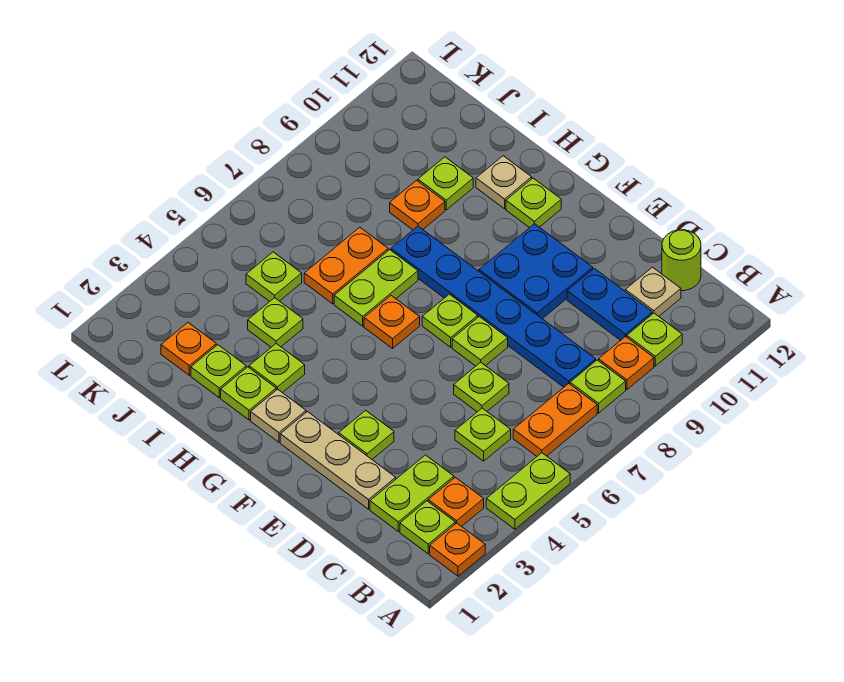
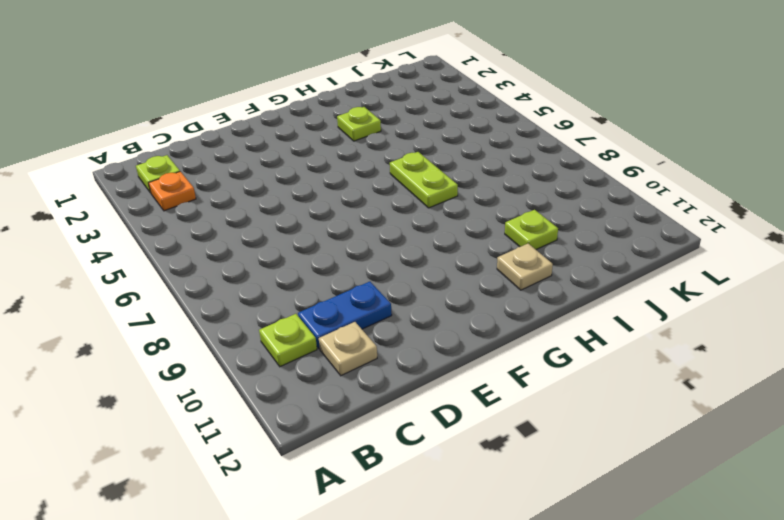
none -> orange 1x1 plate [430,523,485,576]
none -> lime 1x2 plate [486,453,570,529]
none -> orange 1x2 plate [513,384,597,456]
none -> lime 1x1 plate [570,360,626,413]

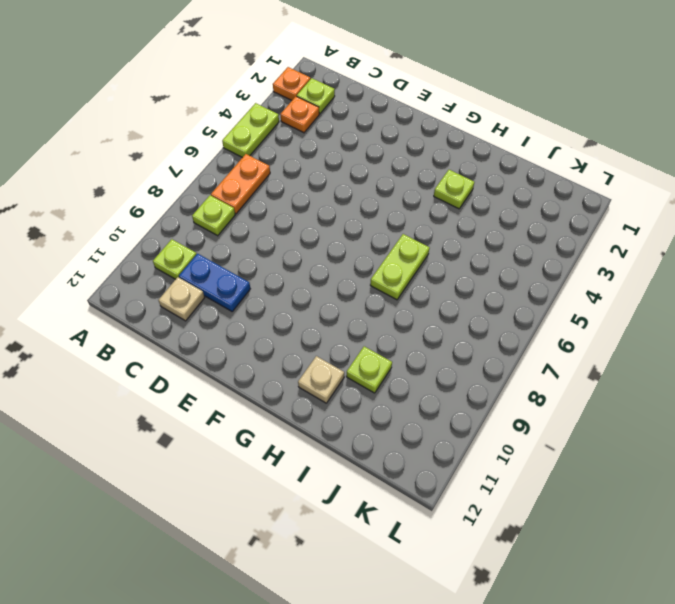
none -> orange 1x1 plate [599,336,654,389]
none -> lime 1x2 plate [370,455,454,532]
none -> lime 1x1 plate [455,408,511,461]
none -> blue 1x6 plate [391,226,596,387]

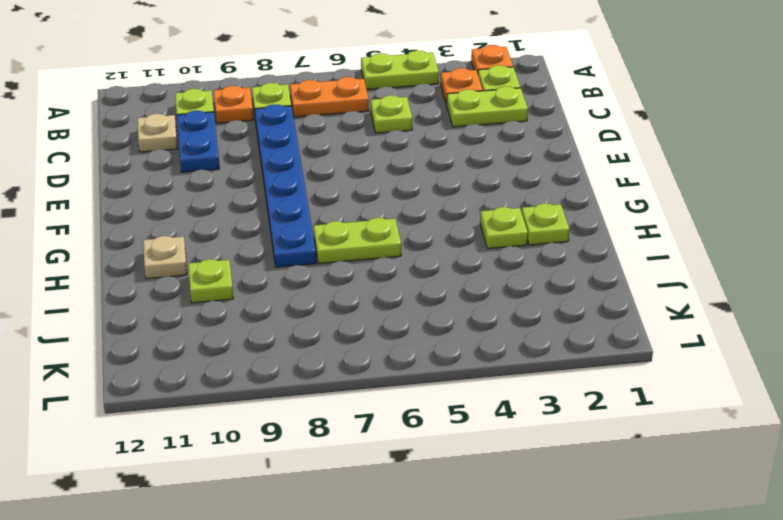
none -> lime 1x1 round brick [662,230,701,291]
none -> tan 1x3 plate [280,412,396,509]
none -> lime 1x1 plate [454,362,509,412]
none -> lime 1x1 plate [339,410,394,459]

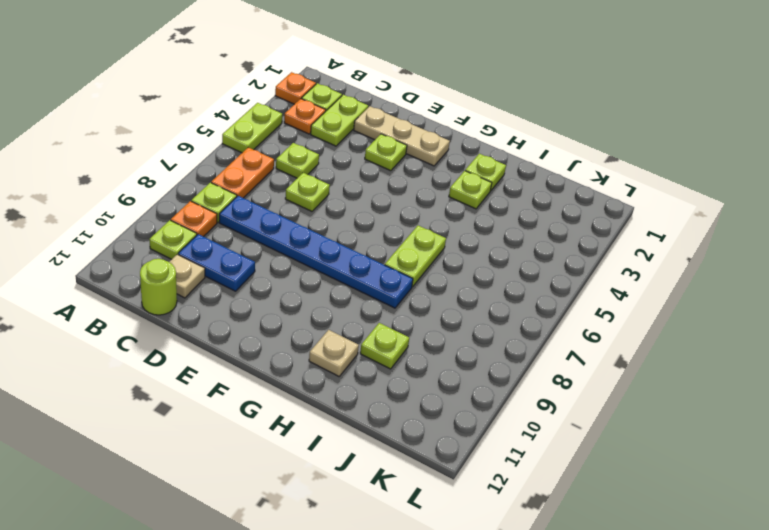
none -> lime 1x1 plate [452,317,508,366]
none -> blue 2x2 plate [479,224,593,319]
none -> lime 1x1 plate [422,294,478,347]
none -> tan 1x1 plate [251,389,306,442]

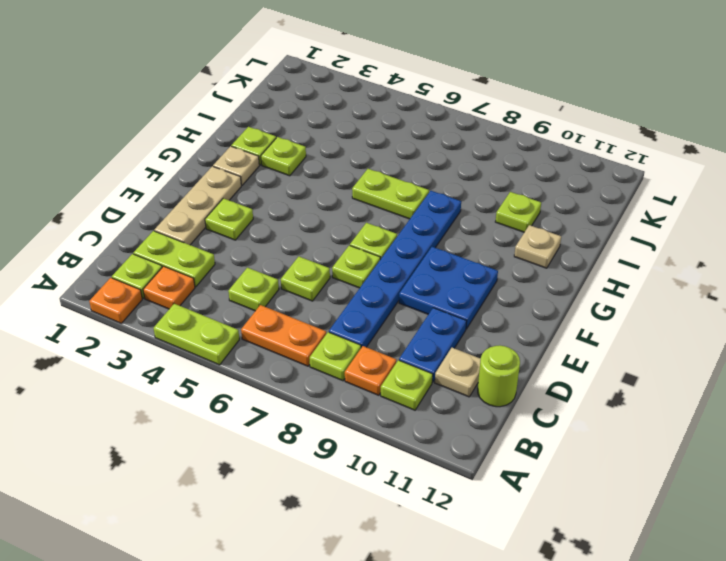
none -> orange 1x1 plate [364,296,420,348]
none -> lime 1x1 plate [506,178,561,228]
none -> lime 1x1 plate [191,345,246,398]
none -> lime 1x1 plate [248,298,303,347]

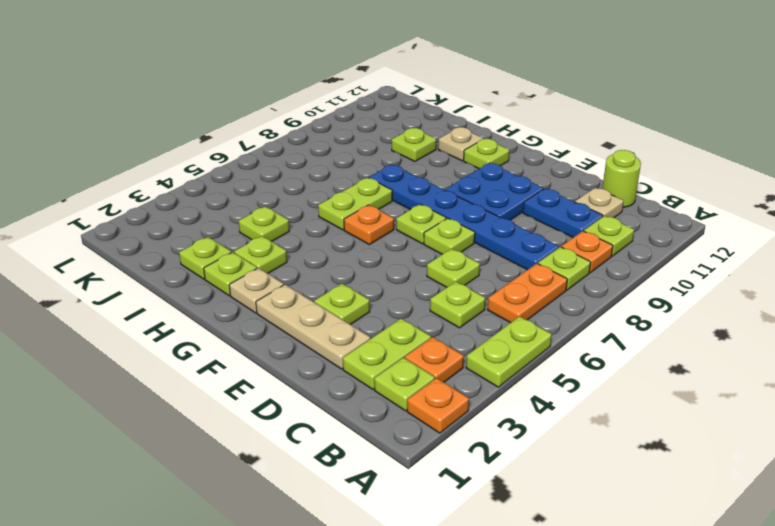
none -> orange 1x2 plate [304,227,388,304]
none -> orange 1x1 plate [390,180,445,230]
none -> orange 1x1 plate [161,323,216,375]
none -> lime 1x1 plate [246,252,302,302]

